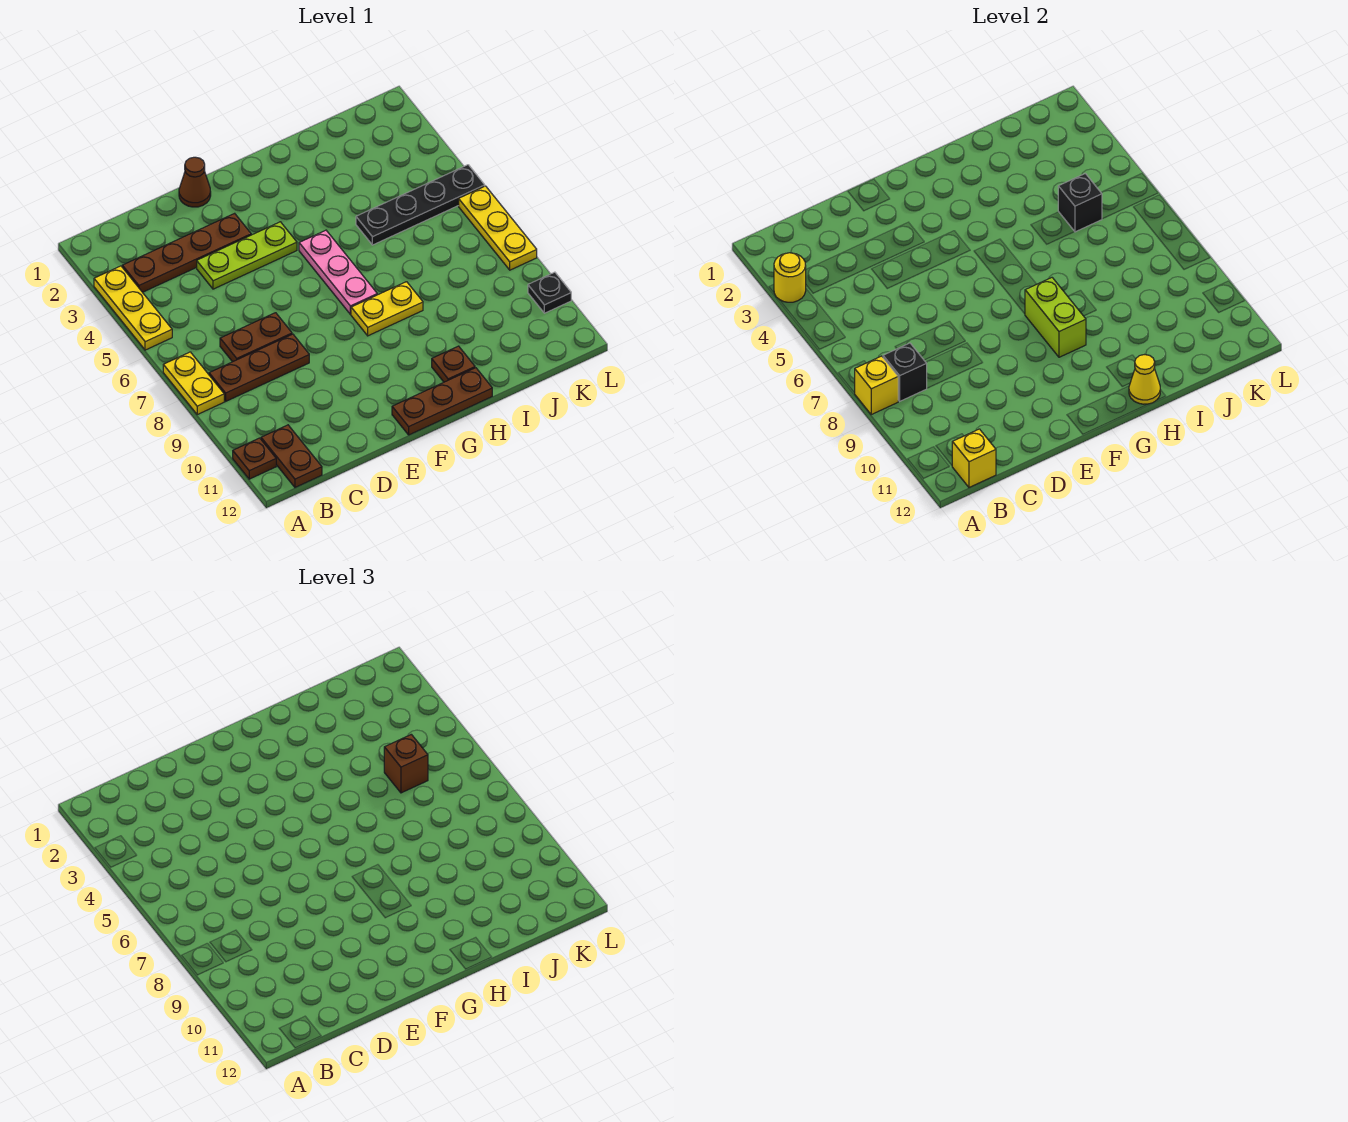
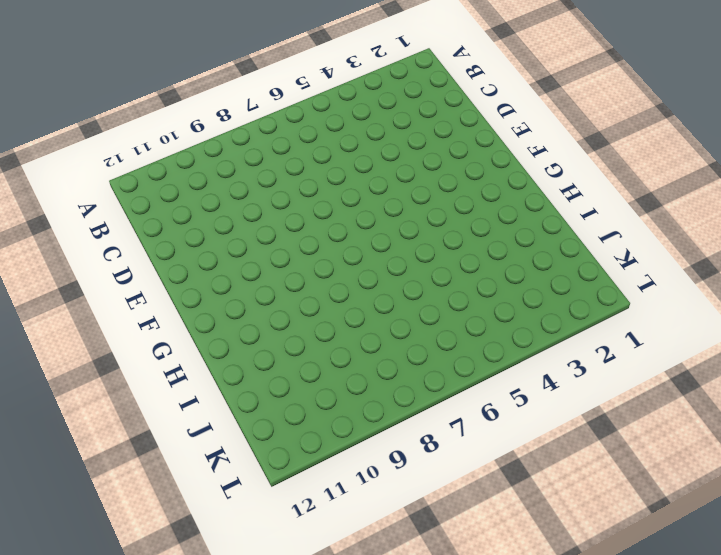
none -> yellow 1x3 plate [94,266,172,350]
none -> yellow 1x2 plate [163,352,224,414]
none -> brown 1x1 plate [233,438,276,479]

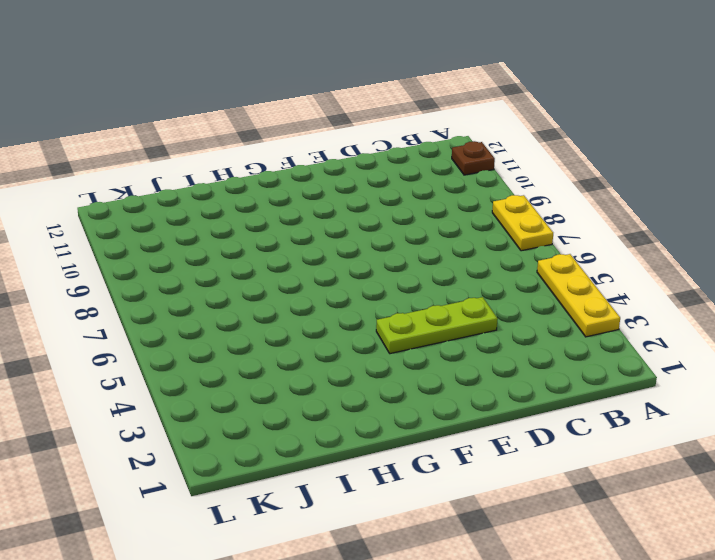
none -> brown 1x4 plate [122,213,251,292]
none -> brown 1x3 plate [209,334,309,401]
none -> brown 1x2 plate [261,425,322,487]

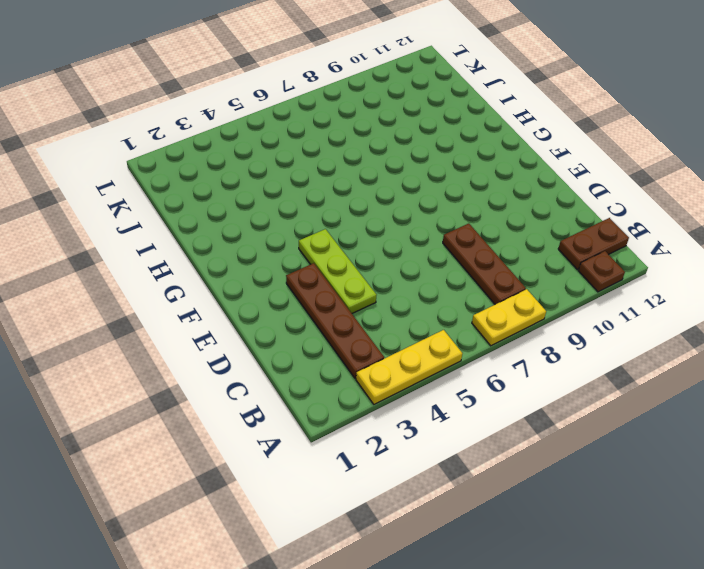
none -> brown 1x2 plate [220,313,292,362]
none -> brown 1x1 cone [179,157,211,207]
none -> brown 1x3 plate [392,368,492,435]

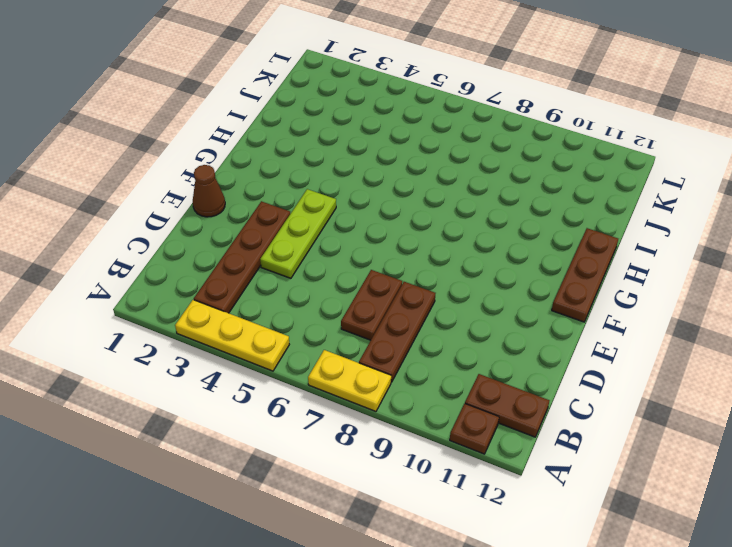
none -> pink 1x3 plate [299,230,377,314]
none -> yellow 1x2 plate [351,282,423,336]
none -> brown 1x1 plate [432,346,475,382]

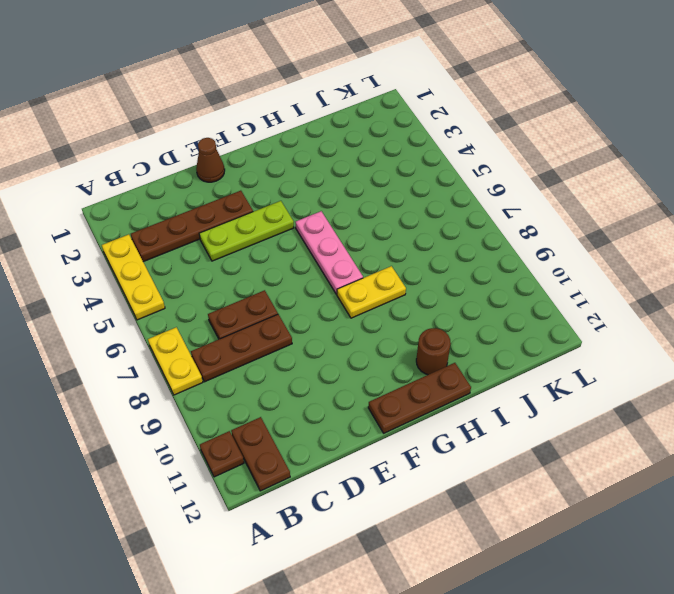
brown 1x1 round brick [416,328,451,375] -> brown 1x1 plate [432,346,475,382]
none -> black 1x4 plate [356,165,485,245]
none -> yellow 1x3 plate [459,186,537,270]
none -> black 1x1 plate [528,272,571,313]

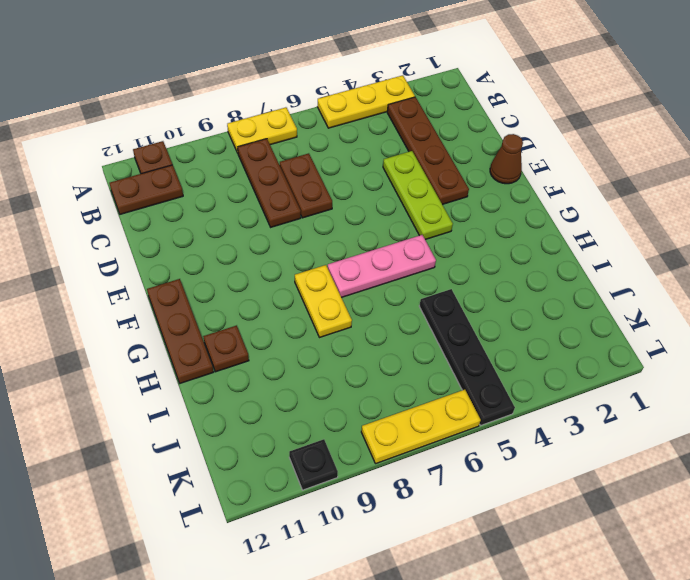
none -> yellow 1x1 round brick [774,253,806,302]
none -> yellow 1x1 brick [855,356,898,414]
none -> black 1x1 brick [883,343,927,401]

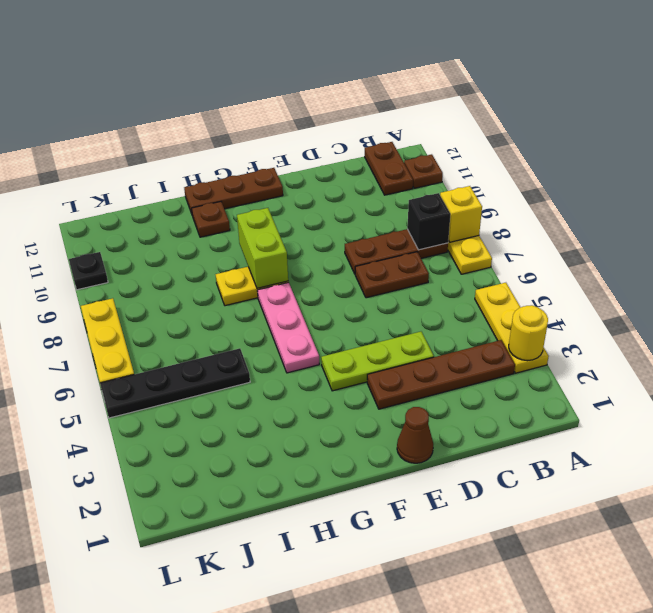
none -> yellow 1x1 brick [952,429,996,487]
none -> yellow 1x1 cone [1129,355,1160,404]
none -> black 1x1 brick [1058,173,1102,232]

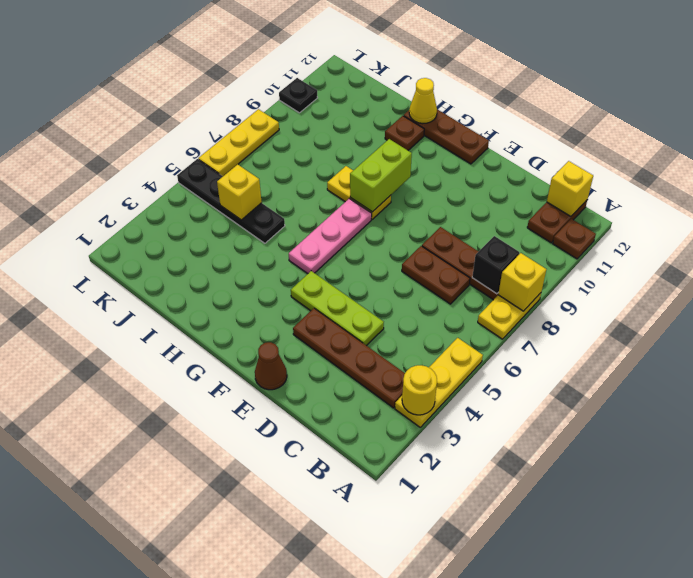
yellow 1x1 brick [217,164,262,220] -> black 1x1 brick [1058,173,1102,232]
none -> brown 1x1 brick [384,734,428,793]

